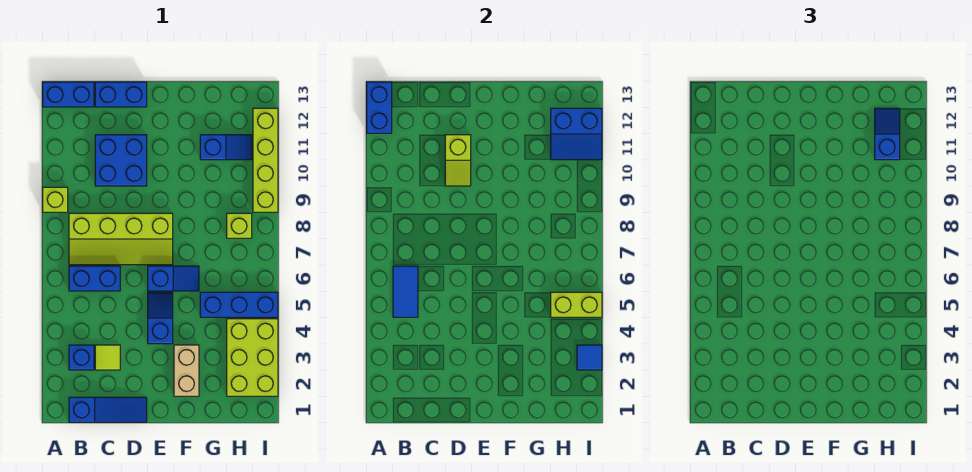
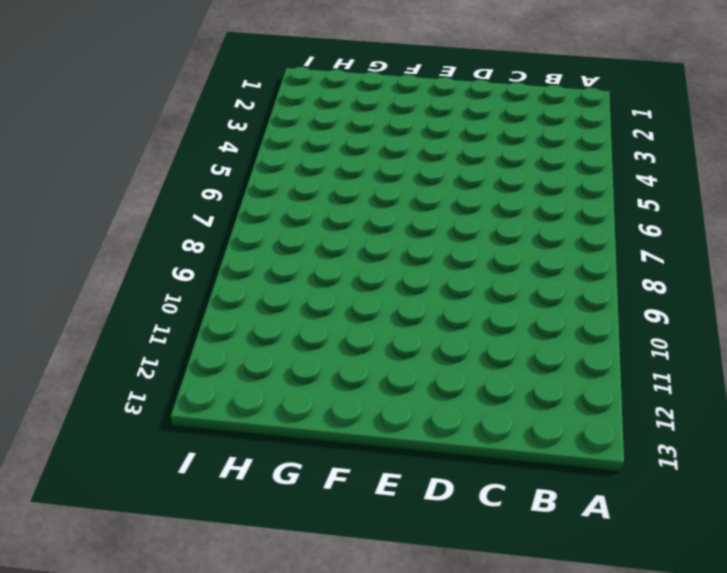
none -> lime 1x1 brick [43,187,68,212]
none -> blue 1x2 brick [43,82,94,107]
none -> blue 1x3 slope [69,397,147,422]

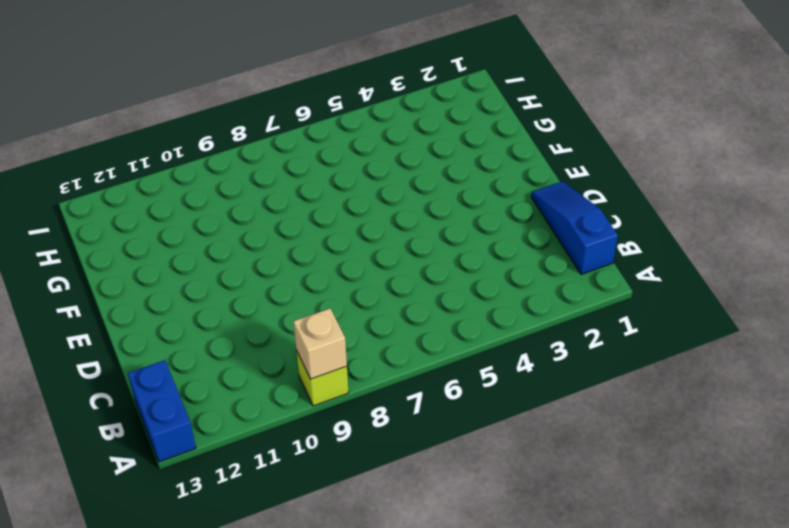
tan 1x1 brick [293,309,347,379] -> none
none -> blue 1x1 brick [69,345,94,370]
none -> blue 1x2 brick [69,266,120,291]
none -> lime 2x4 slope [69,213,173,265]

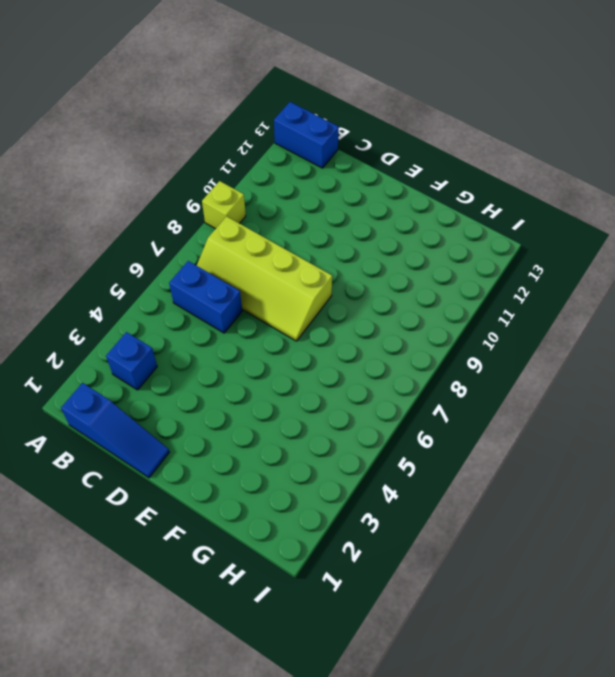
none -> lime 1x1 tile [95,345,120,370]
none -> blue 2x2 brick [95,135,147,186]
none -> blue 1x2 brick [95,82,147,107]

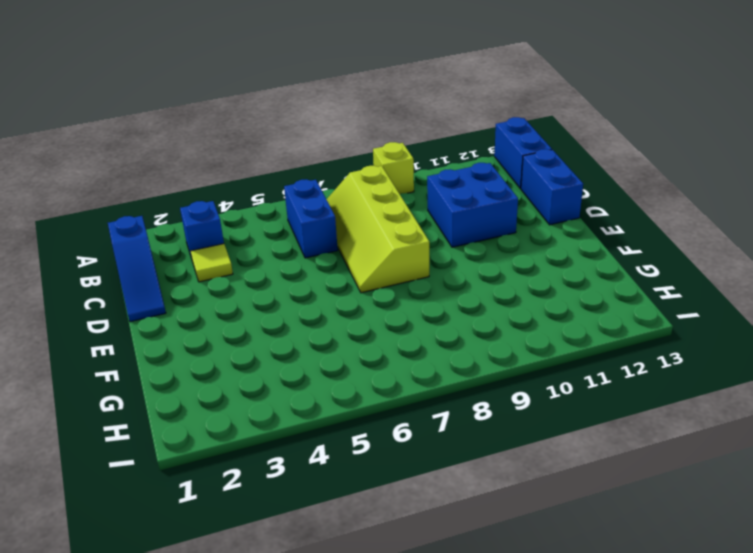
none -> blue 1x2 slope [148,292,173,344]
none -> blue 1x2 slope [148,266,199,291]
none -> tan 1x2 brick [174,345,199,396]

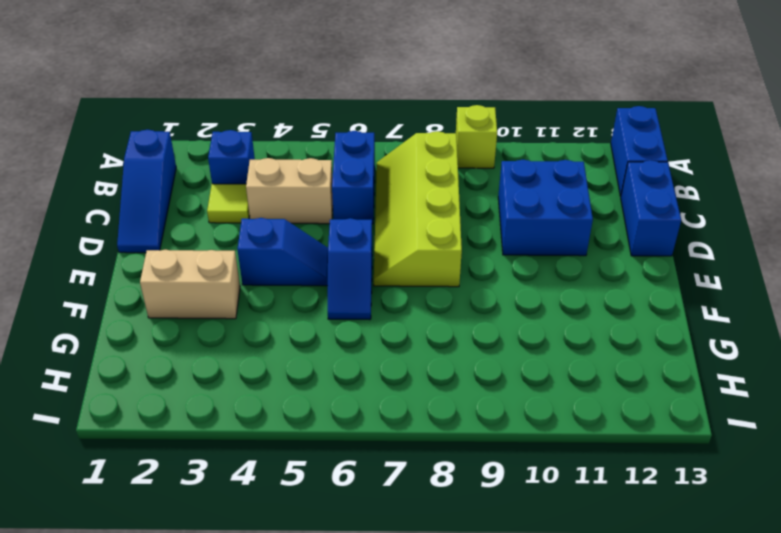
tan 1x2 brick [246,158,333,224] -> none
none -> blue 1x3 brick [200,292,278,317]
none -> blue 1x2 slope [200,135,252,160]
none -> lime 2x3 brick [227,319,278,396]

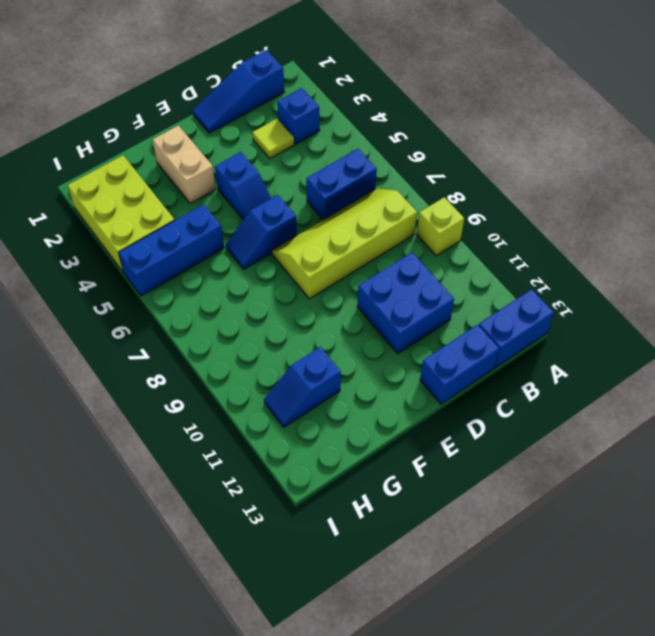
none -> lime 1x1 brick [227,213,252,238]
none -> lime 1x4 brick [253,108,278,212]
none -> blue 1x2 brick [367,82,392,133]

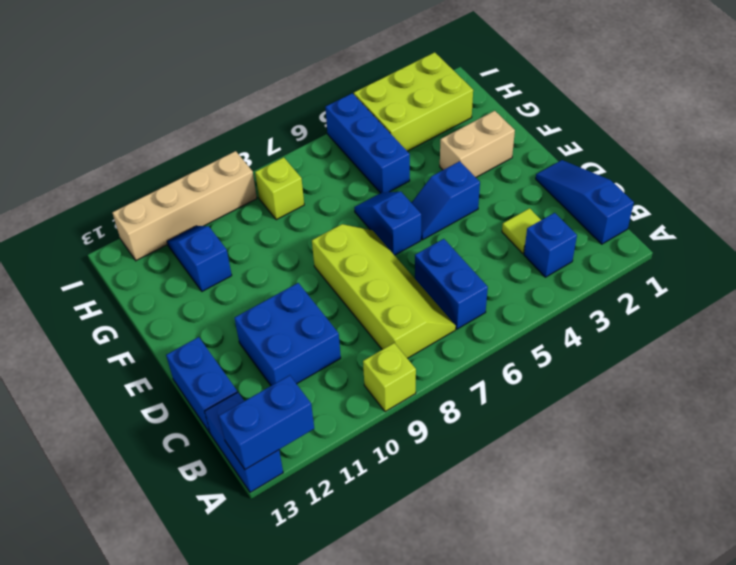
tan 1x4 brick [112,151,257,261] -> lime 1x4 brick [253,108,278,212]
none -> blue 1x2 tile [393,266,418,317]
none -> lime 1x2 slope [445,135,471,186]
none -> lime 1x2 brick [551,292,602,317]

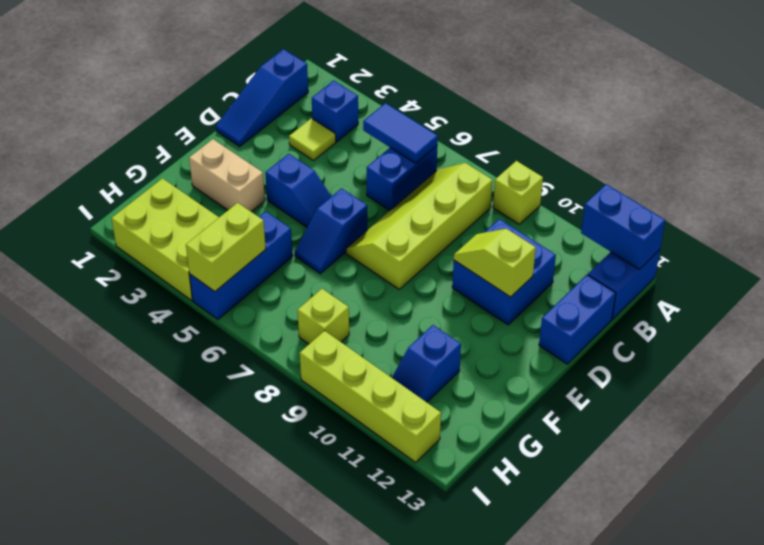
none -> blue 2x2 slope [551,108,602,160]
none -> blue 1x1 tile [577,345,602,370]
none -> blue 1x2 slope [875,108,900,160]

